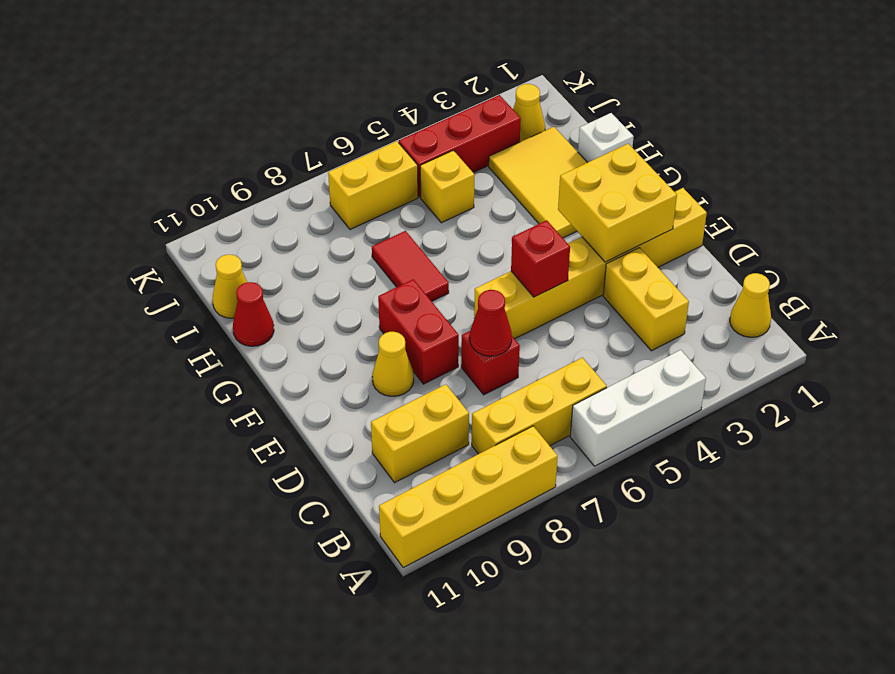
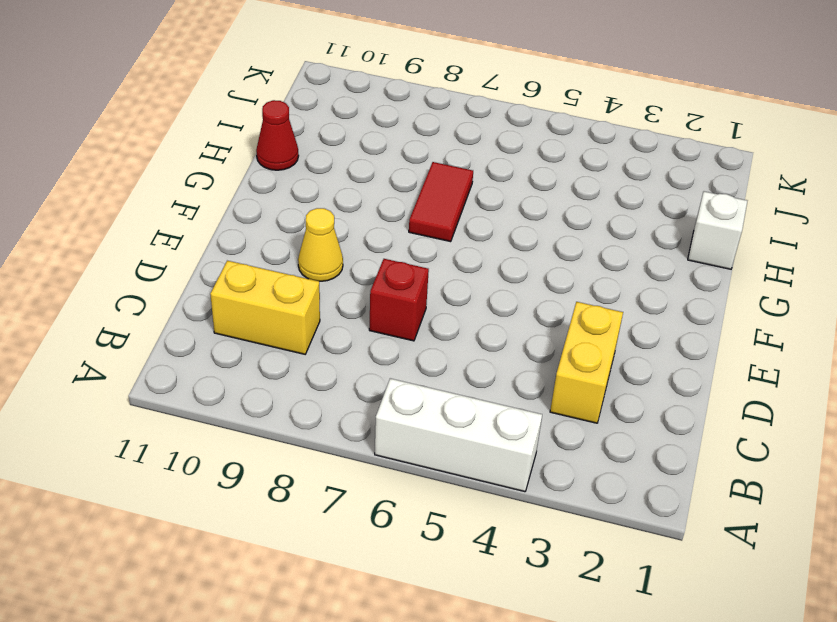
none -> yellow 1x4 brick [379,426,558,568]
none -> yellow 1x1 cone [730,273,771,337]
none -> yellow 1x3 brick [472,358,607,454]

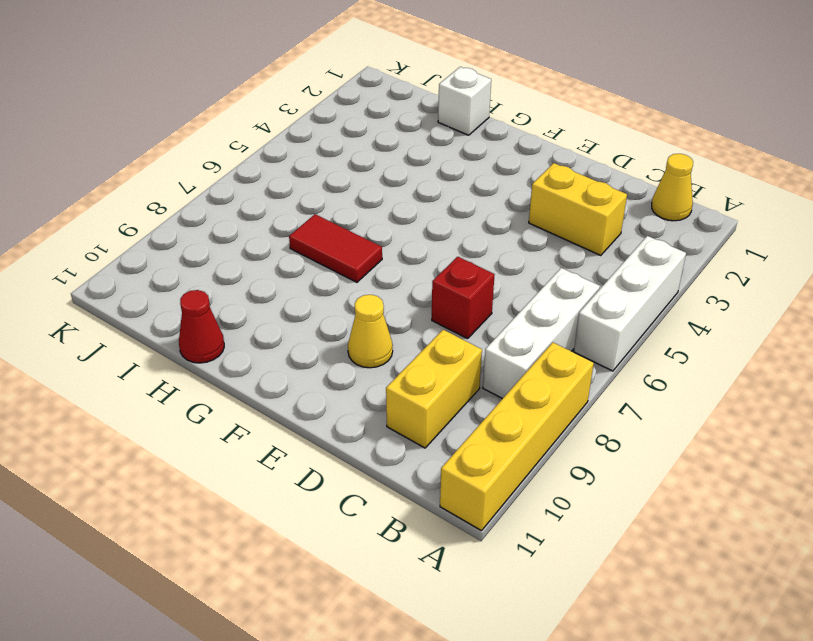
white 1x3 brick [483,268,600,399] -> yellow 1x3 brick [472,358,607,454]
none -> yellow 1x6 brick [474,188,707,339]
none -> red 1x2 brick [378,279,459,384]
none -> yellow 2x3 tile [489,127,587,238]

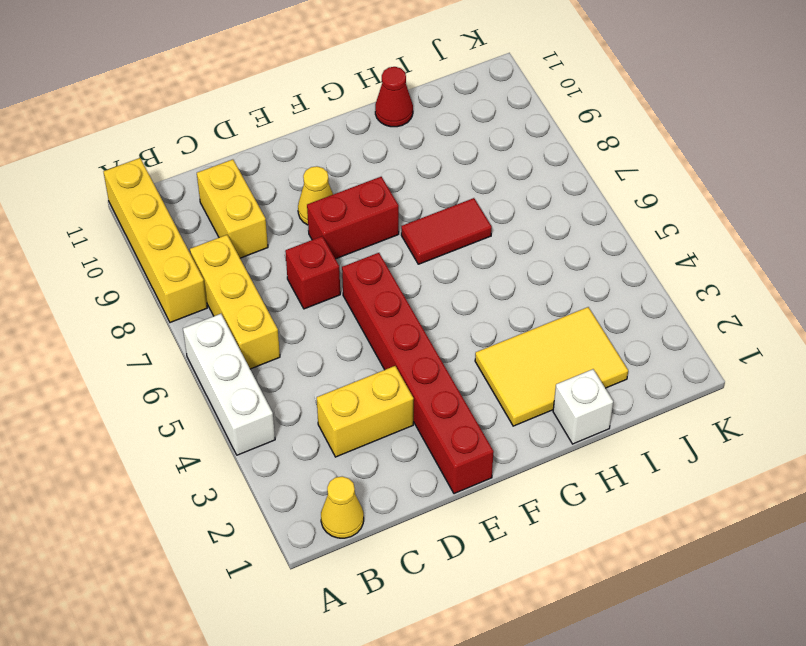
red 1x6 brick [342,253,494,494] -> yellow 1x6 brick [474,188,707,339]
none -> yellow 1x1 brick [420,150,475,223]
none -> yellow 1x1 cone [213,255,247,318]
none -> yellow 1x1 cone [513,84,545,142]

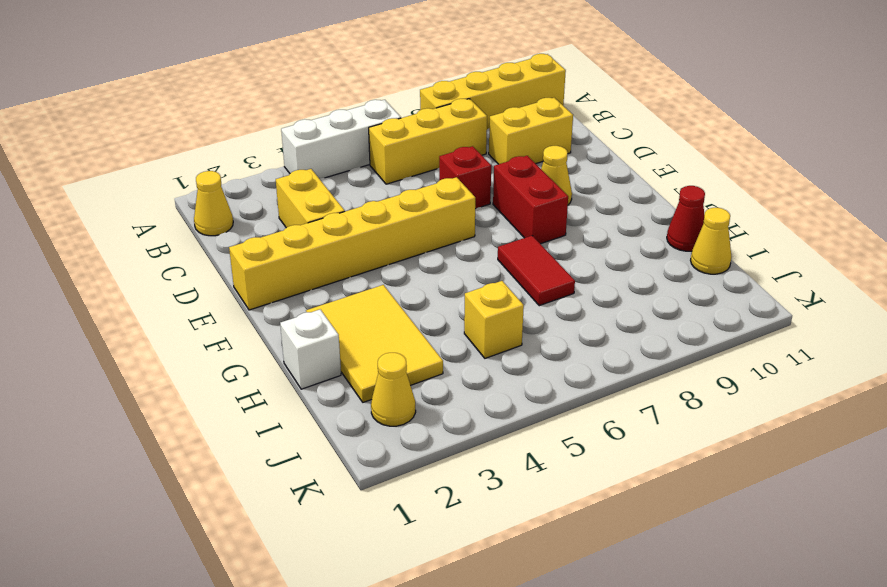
none -> red 1x3 brick [399,95,521,197]
none -> yellow 1x2 brick [328,141,418,230]
none -> red 1x1 cone [470,290,512,356]

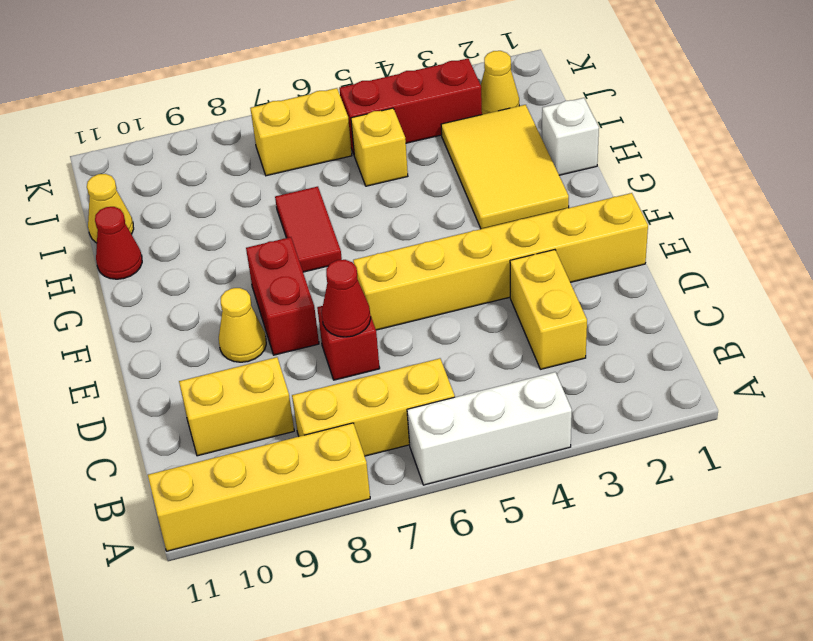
none -> yellow 1x1 cone [730,273,771,337]
none -> yellow 2x2 brick [558,144,677,262]
none -> red 1x1 brick [511,220,570,297]

